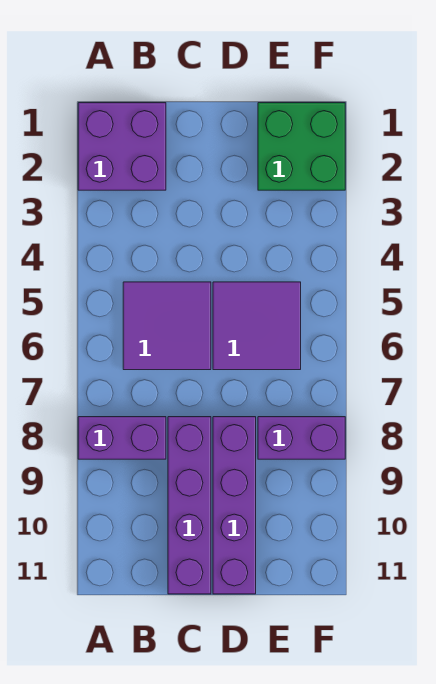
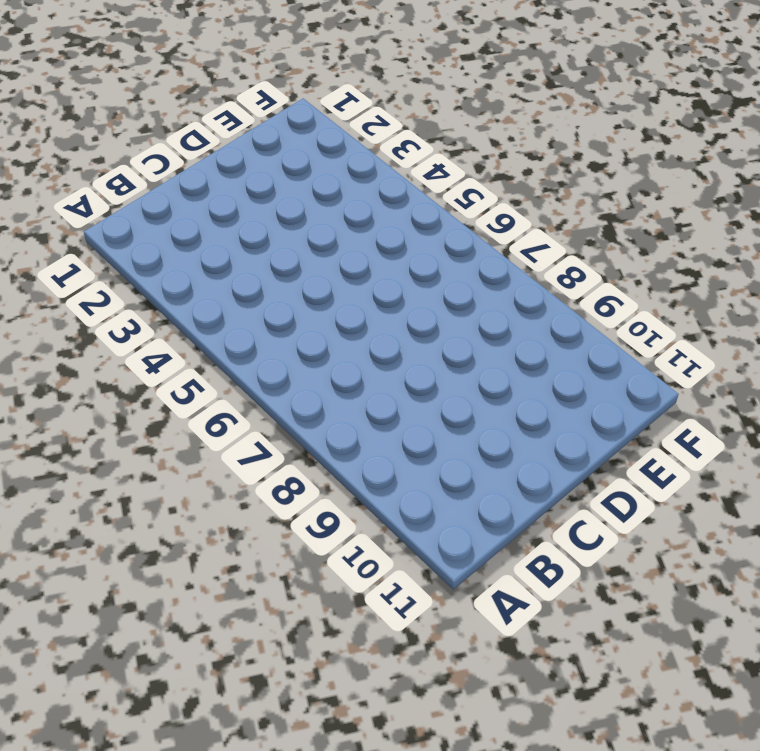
none -> purple 2x2 brick [78,103,166,190]
none -> purple 1x2 brick [78,417,166,459]

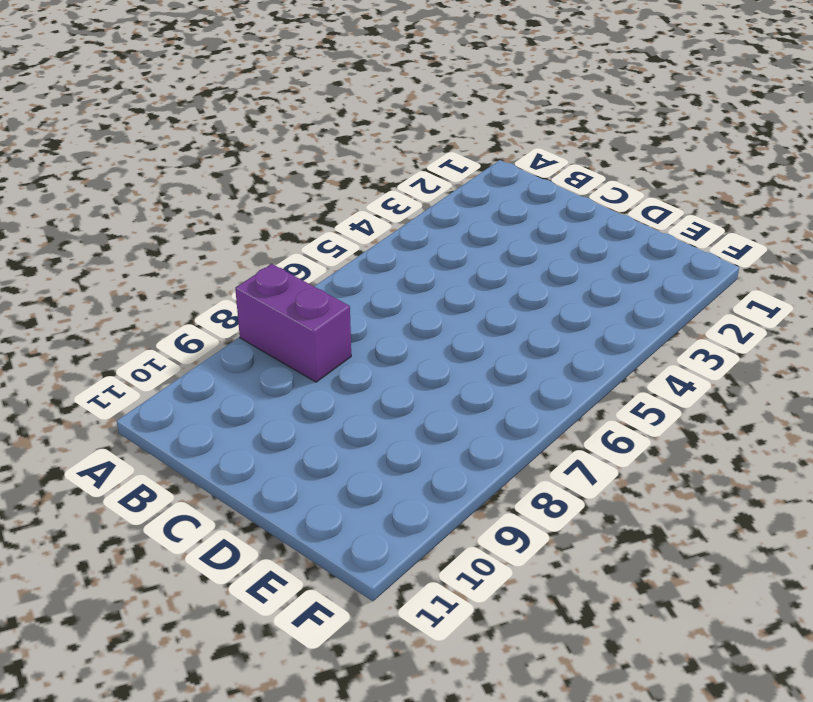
none -> purple 2x2 brick [78,103,166,190]
none -> purple 2x2 tile [123,282,211,370]

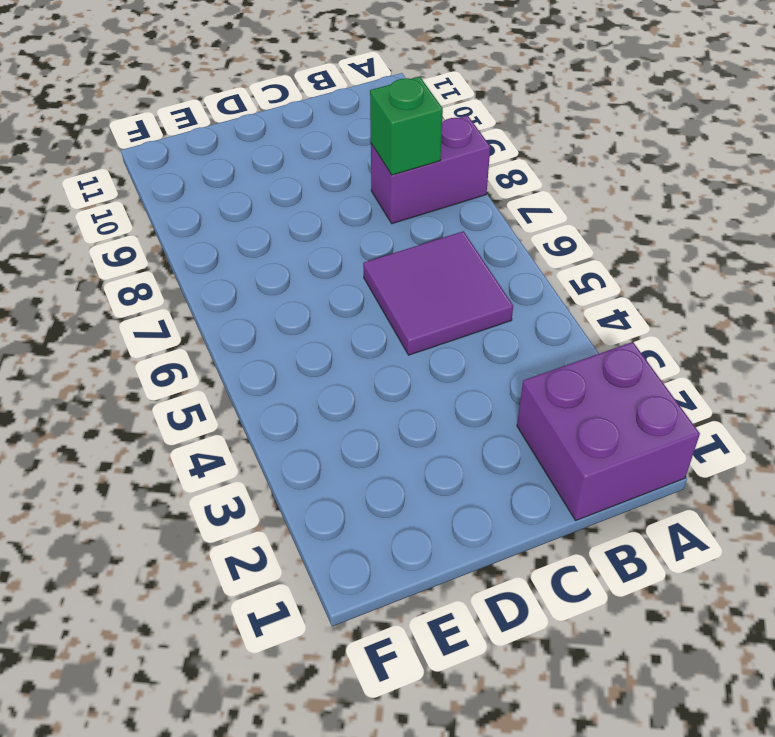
green 1x1 brick [370,76,443,175] -> none
none -> purple 1x4 brick [168,417,211,594]
none -> purple 2x2 tile [213,282,301,370]

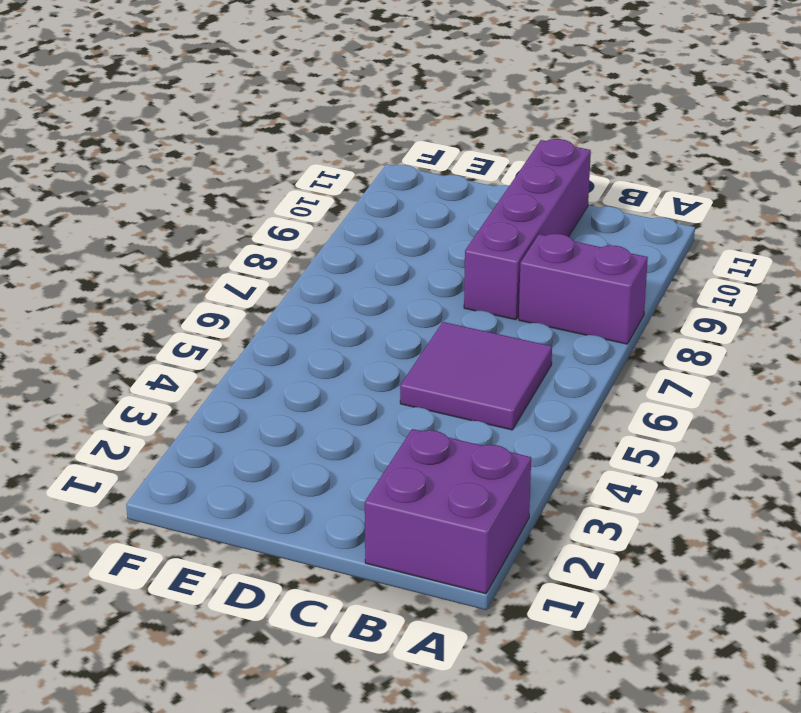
none -> purple 2x2 tile [213,282,301,370]
none -> purple 1x4 brick [213,417,256,594]

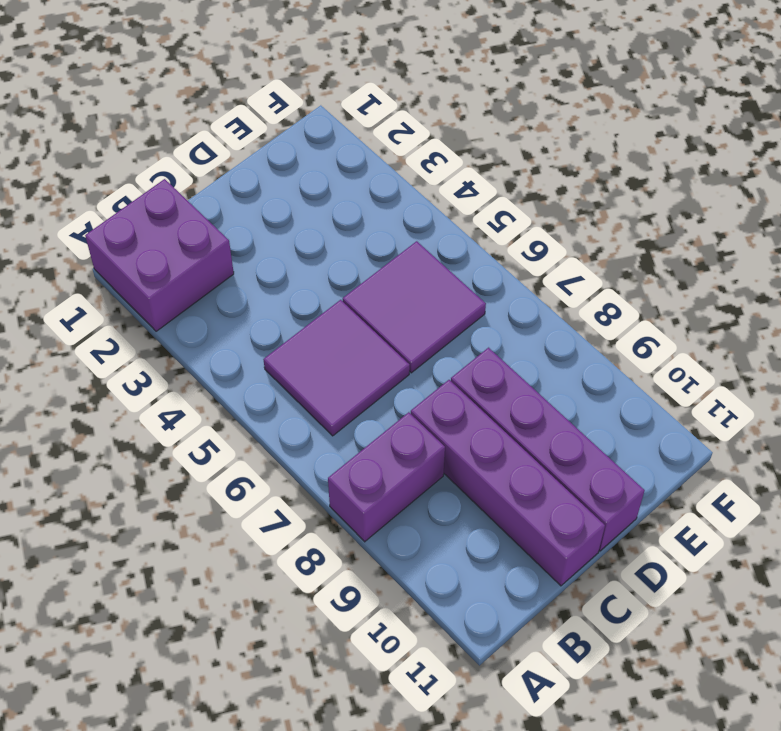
none -> green 2x2 brick [258,103,345,190]
none -> purple 1x2 brick [258,417,345,459]

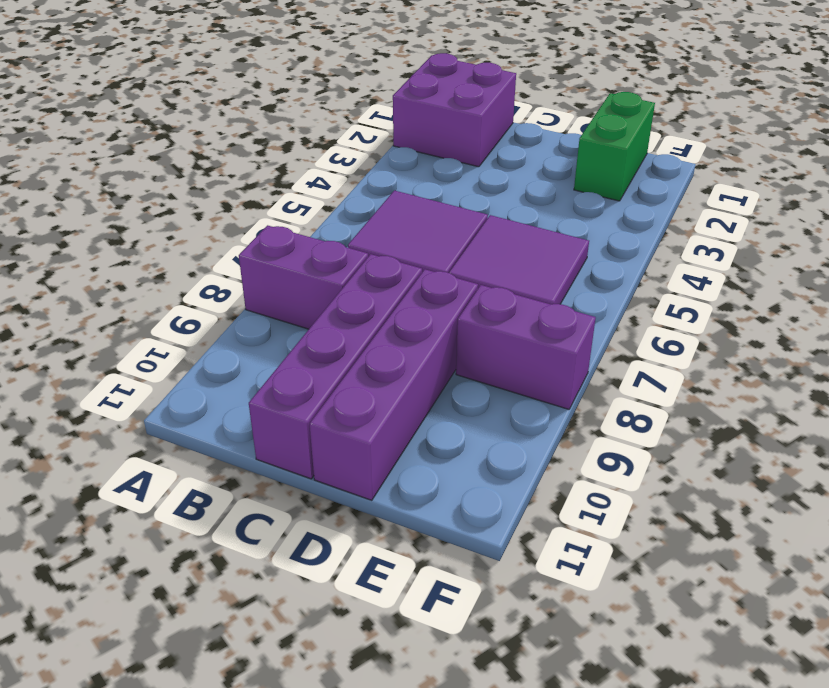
green 1x2 brick [574,92,655,201] -> green 2x2 brick [258,103,345,190]

